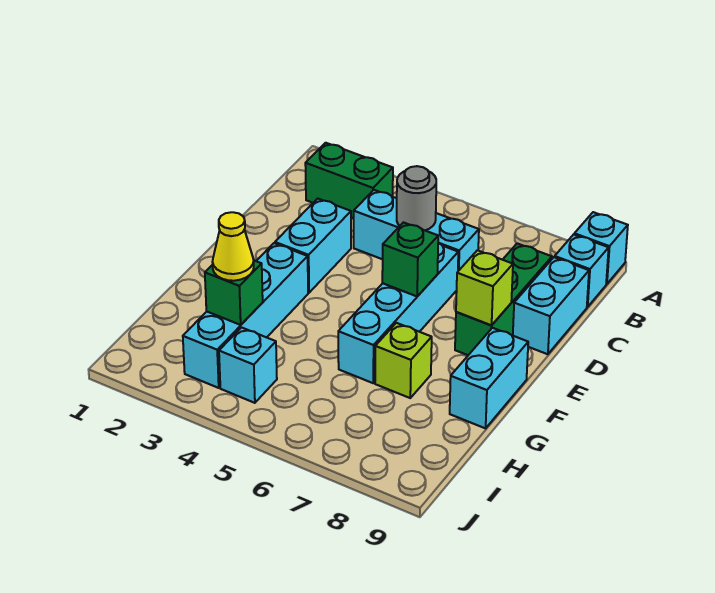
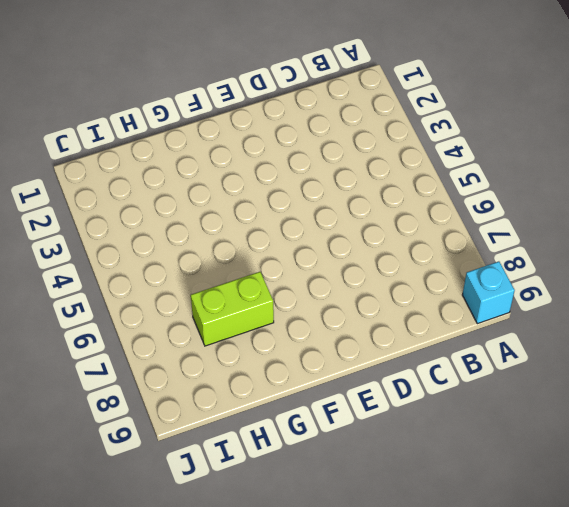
lime 1x2 brick [191,272,274,346] -> lime 1x1 brick [375,323,432,398]
none -> green 1x2 brick [305,143,393,218]
none -> cyan 1x1 brick [555,234,609,307]
none -> cyan 1x3 brick [354,190,479,271]

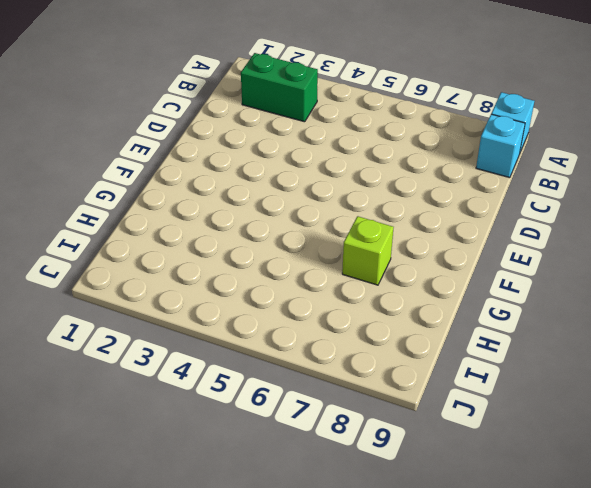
none -> cyan 1x3 brick [354,190,479,271]
none -> green 1x3 brick [455,243,552,355]
none -> cyan 1x2 brick [513,257,589,354]

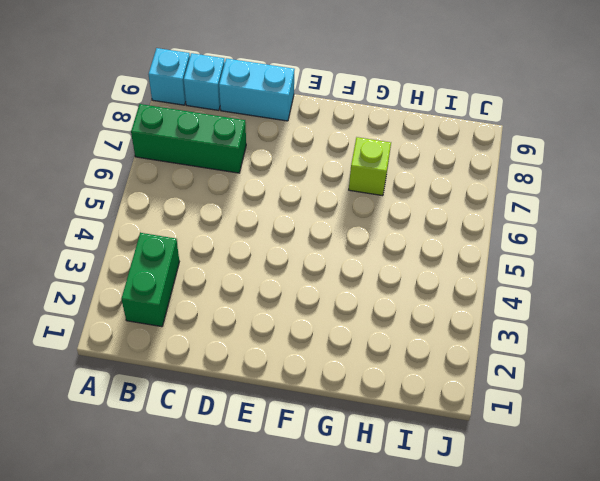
green 1x3 brick [131,104,246,173] -> green 1x3 brick moved to [455,243,552,355]
none -> cyan 1x3 brick [354,190,479,271]
none -> cyan 1x2 brick [275,199,351,293]
none -> cyan 1x4 brick [338,243,458,383]

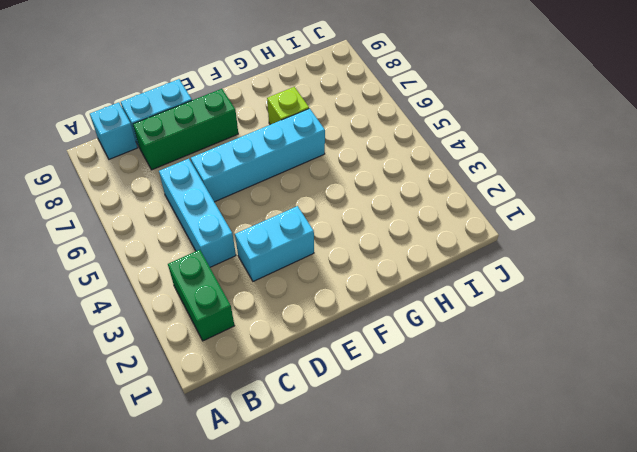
none -> cyan 1x1 brick [574,212,628,284]
none -> cyan 1x4 brick [183,243,308,388]
none -> cyan 1x2 brick [450,328,528,428]

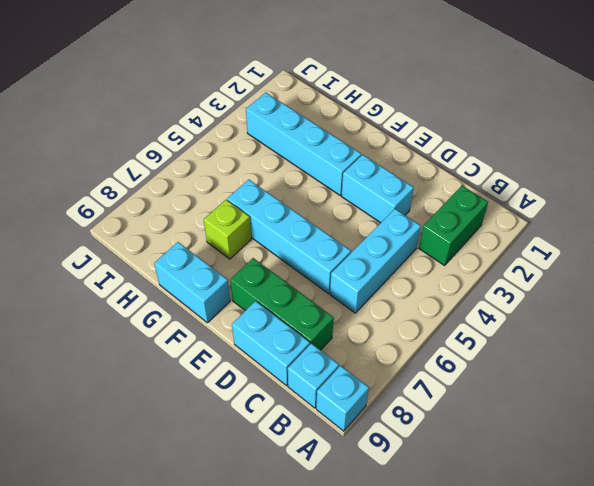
none -> cyan 1x1 brick [219,328,277,403]
none -> grey 1x1 round brick [397,166,436,230]
none -> green 1x1 brick [382,222,438,296]

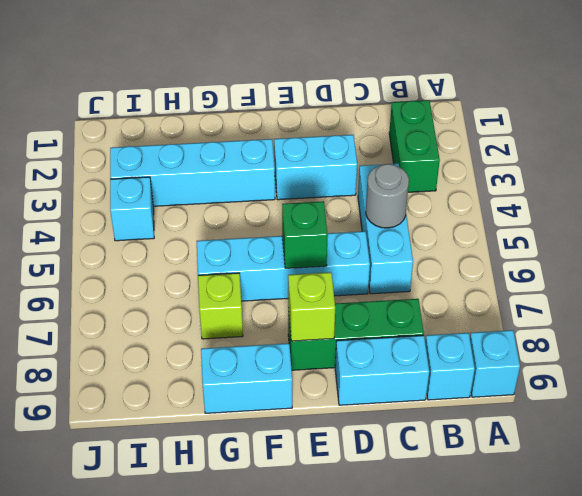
none -> green 1x1 brick [205,261,263,325]
none -> yellow 1x1 cone [213,212,254,281]

